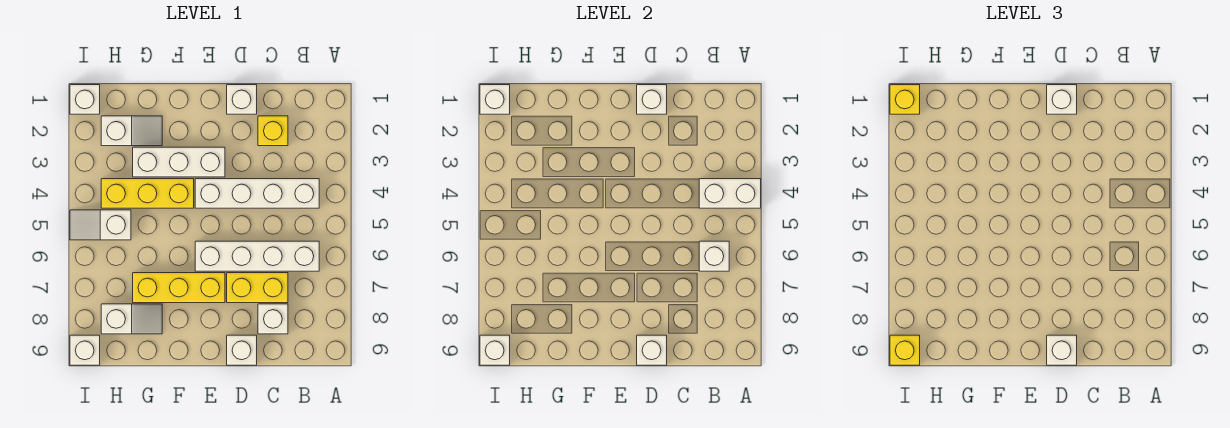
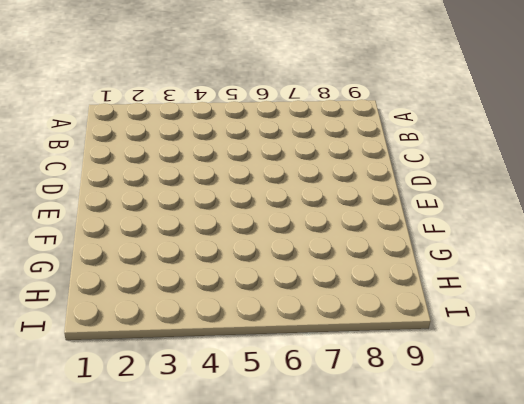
none -> white 1x4 brick [195,179,319,208]
none -> white 1x4 brick [195,241,319,271]
none -> yellow 1x1 brick [258,116,288,146]

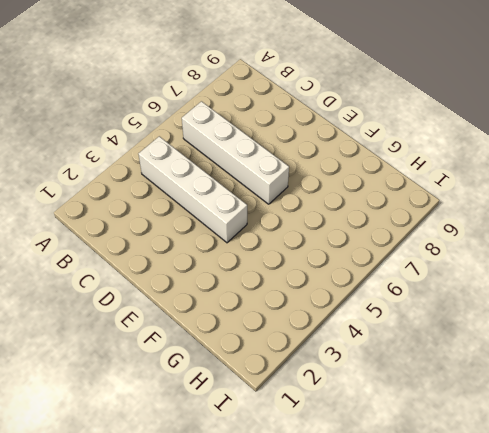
none -> yellow 1x1 brick [258,116,288,146]
none -> yellow 1x2 brick [227,273,288,303]
none -> white 1x1 brick [258,304,288,334]

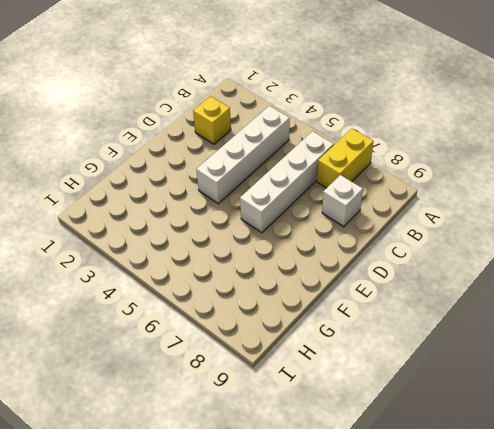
yellow 1x2 brick [317,129,374,188] -> yellow 1x2 brick moved to [227,273,288,303]
none -> white 1x1 brick [227,85,257,114]
none -> white 1x1 brick [227,335,257,365]
none -> white 1x3 brick [133,147,225,177]

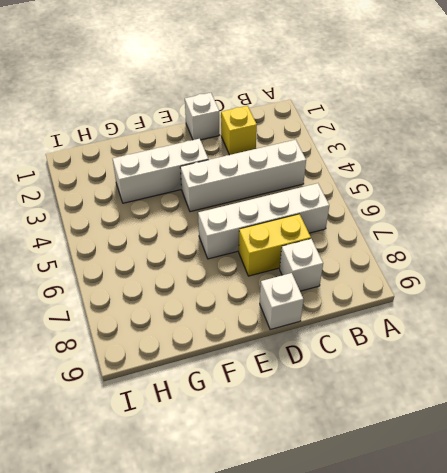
none -> yellow 1x3 brick [133,273,225,303]
none -> yellow 1x3 brick [101,179,194,208]
none -> white 1x2 slope [101,116,162,146]

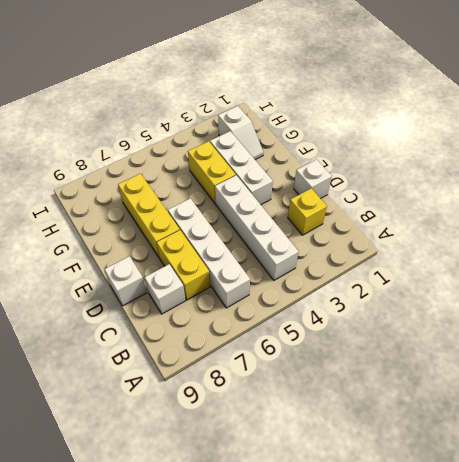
yellow 1x2 brick [188,141,236,203] -> yellow 1x3 brick [101,179,194,208]
none -> white 1x2 slope [101,304,162,334]
none -> white 1x2 slope [70,210,131,240]
none -> white 1x1 brick [70,85,100,114]

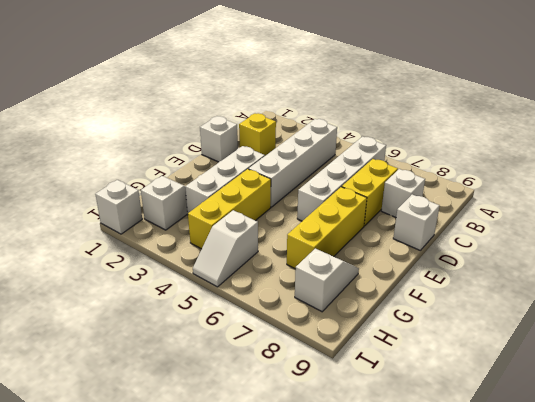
none -> white 1x1 brick [70,335,100,365]
none -> white 1x2 brick [699,179,761,208]
none -> white 1x1 brick [699,241,729,271]

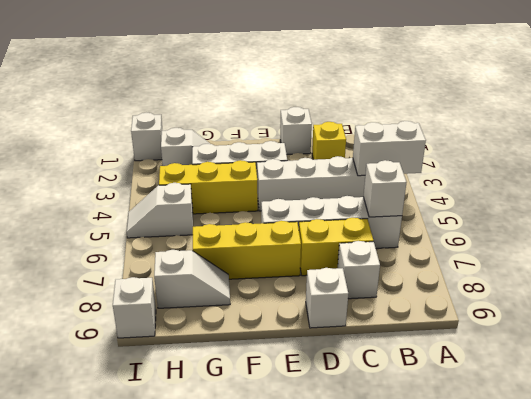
none -> white 1x1 brick [637,85,667,114]
none -> white 1x1 brick [637,335,667,365]
none -> white 1x1 brick [480,85,510,114]

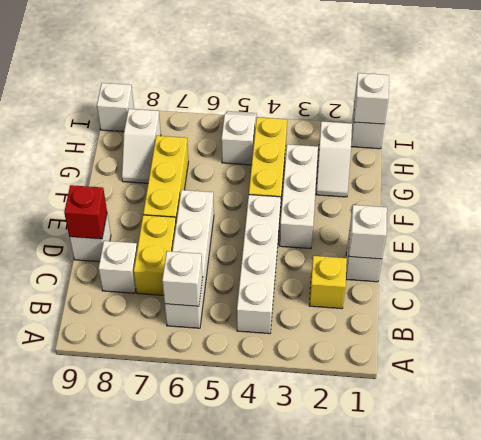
red 1x1 brick [64,185,107,239] -> white 1x1 brick [637,335,667,365]
none -> white 1x2 brick [699,179,761,208]
none -> white 1x1 brick [480,335,510,365]
none -> white 1x1 brick [1047,85,1077,114]

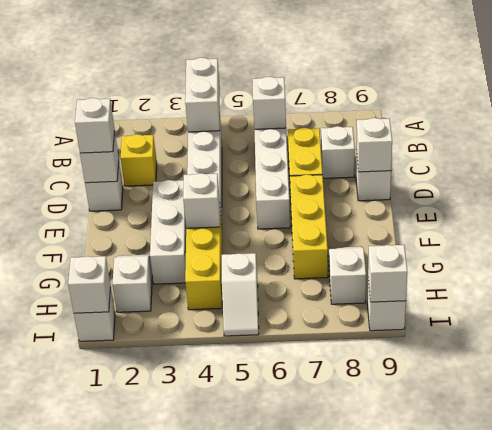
white 1x1 brick [183,173,220,228] -> white 1x1 brick moved to [1047,335,1077,365]
none -> yellow 1x1 brick [890,85,920,114]
none -> yellow 1x1 brick [890,335,920,365]

